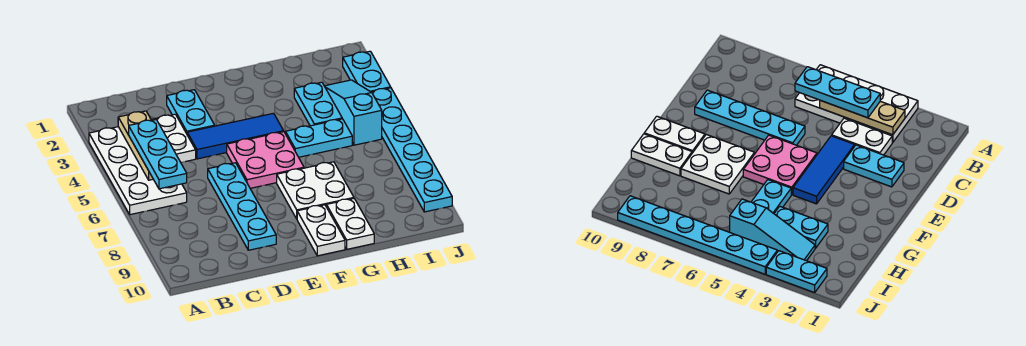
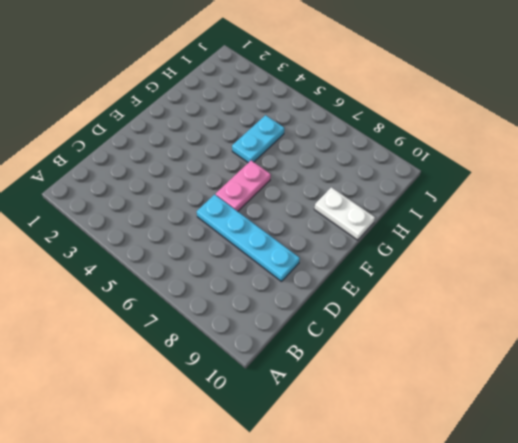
pink 1x2 plate [216,161,271,211] -> pink 2x2 plate [227,132,304,188]
none -> white 2x4 plate [89,127,187,215]
none -> white 1x2 plate [151,114,196,162]
none -> cyan 1x2 plate [167,90,215,133]

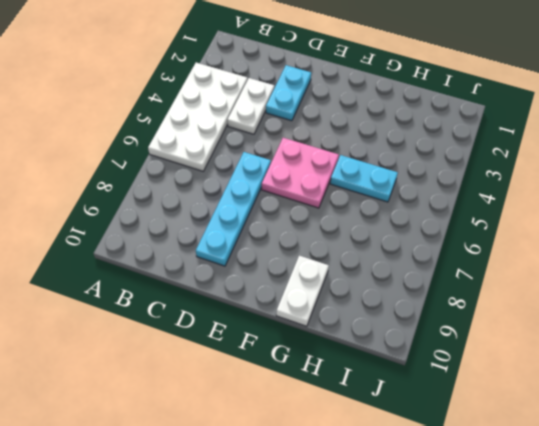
none -> blue 1x3 tile [187,113,284,159]
none -> white 2x2 plate [277,162,354,219]
none -> white 1x2 plate [297,205,345,256]

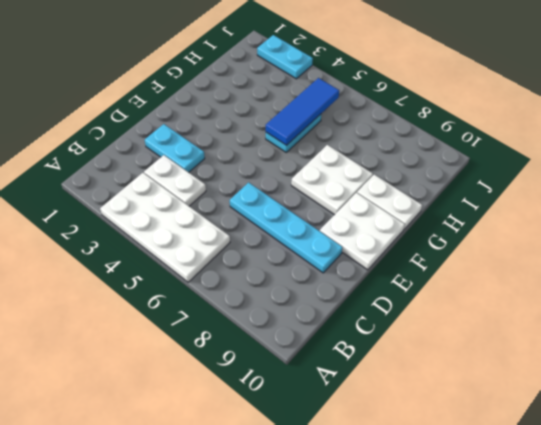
white 2x2 plate [320,193,405,270] -> white 1x2 plate [297,205,345,256]
blue 1x3 tile [266,78,339,145] -> blue 1x3 tile moved to [187,113,284,159]
none -> pink 2x2 plate [227,132,304,188]
none -> cyan 1x2 plate [294,82,342,126]
none -> cyan 1x3 slope [325,80,382,145]

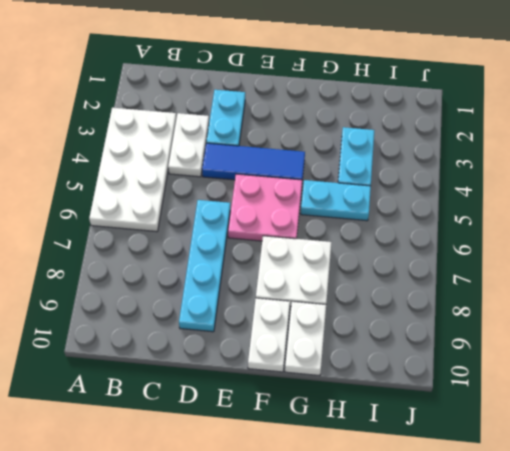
none -> cyan 1x3 slope [325,80,382,145]
none -> cyan 1x2 plate [343,51,391,92]
none -> cyan 1x6 plate [372,88,452,212]

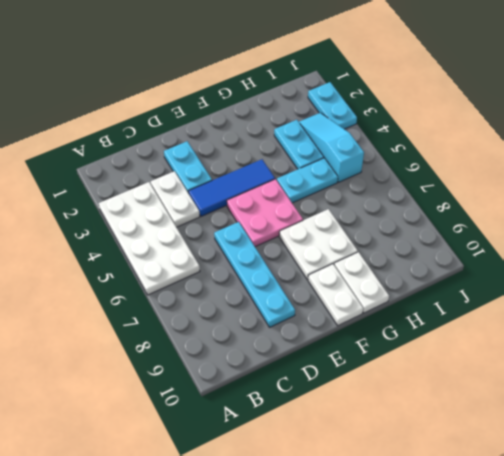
none -> cyan 1x6 plate [372,88,452,212]
none -> tan 1x3 plate [118,111,153,180]
none -> cyan 1x3 plate [129,120,187,189]

